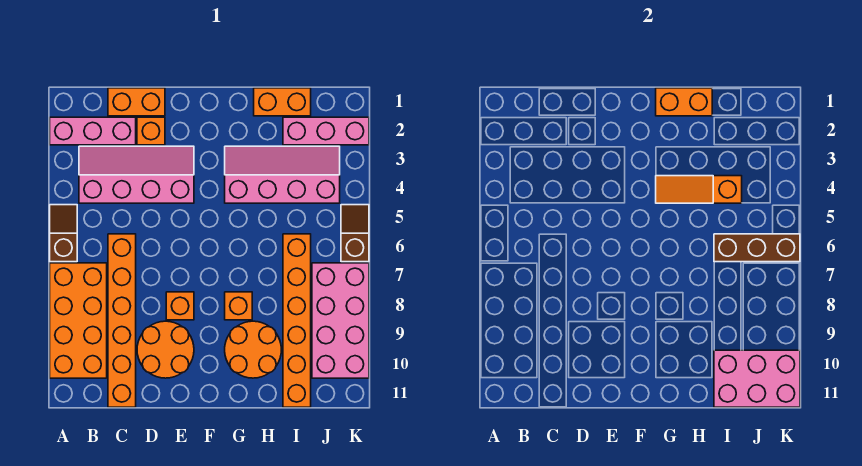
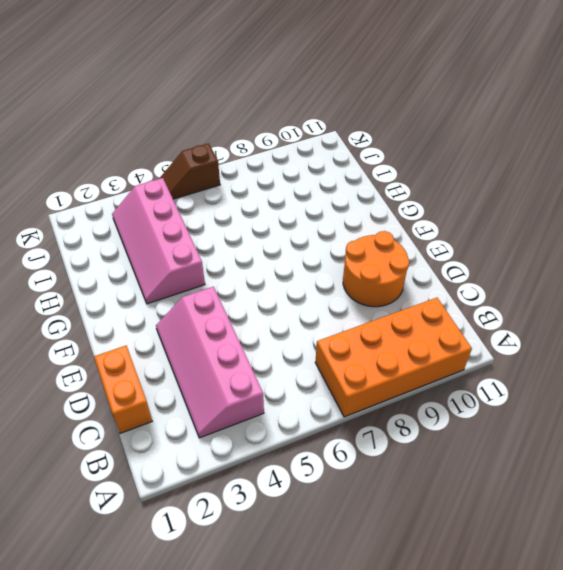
none -> pink 1x3 brick [50,117,136,145]
none -> brown 1x2 slope [50,205,77,262]
none -> orange 1x6 brick [108,234,136,407]

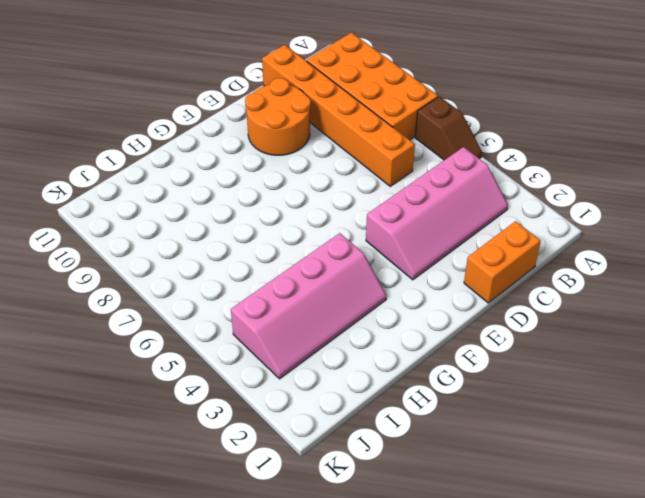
none -> pink 1x3 brick [50,117,136,145]
none -> orange 1x1 brick [137,117,165,145]
none -> orange 1x1 brick [166,292,194,320]

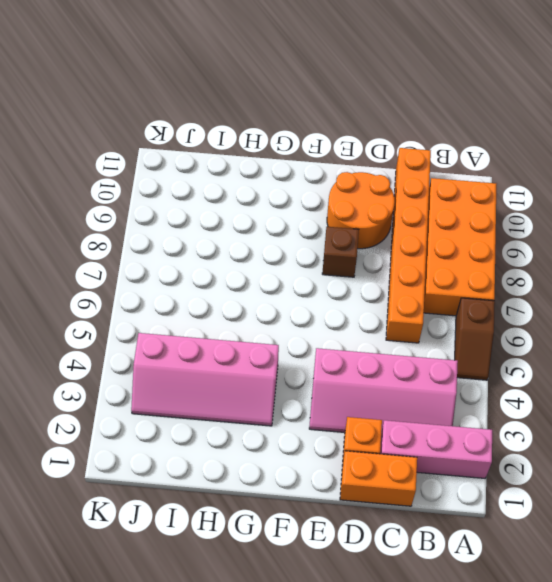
brown 1x1 brick [322,227,359,277] -> orange 1x1 brick [166,292,194,320]
none -> orange 1x1 brick [225,292,252,320]
none -> orange 2x2 round brick [225,321,281,378]
none -> orange 1x2 brick [254,88,311,116]

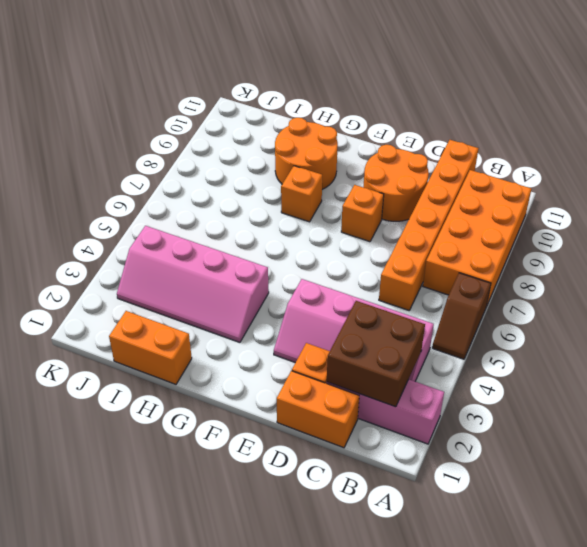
brown 2x2 brick [327,301,425,407] -> none
none -> pink 1x3 brick [283,117,369,145]
none -> orange 1x6 brick [283,234,311,407]
none -> pink 2x4 brick [312,263,369,378]

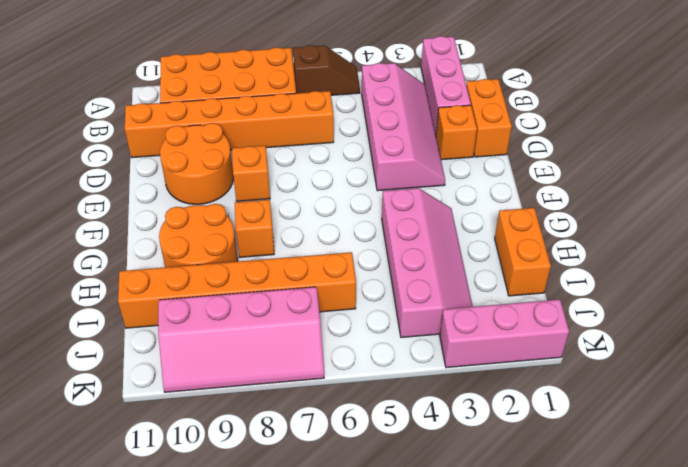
pink 2x4 slope [158,287,324,392] -> pink 2x4 brick [312,263,369,378]
pink 1x3 brick [440,299,569,368] -> pink 1x3 brick turned to [283,117,369,145]
none -> brown 1x2 slope [341,205,369,262]
none -> orange 1x2 brick [656,88,712,116]
none -> orange 1x3 slope [656,176,742,203]

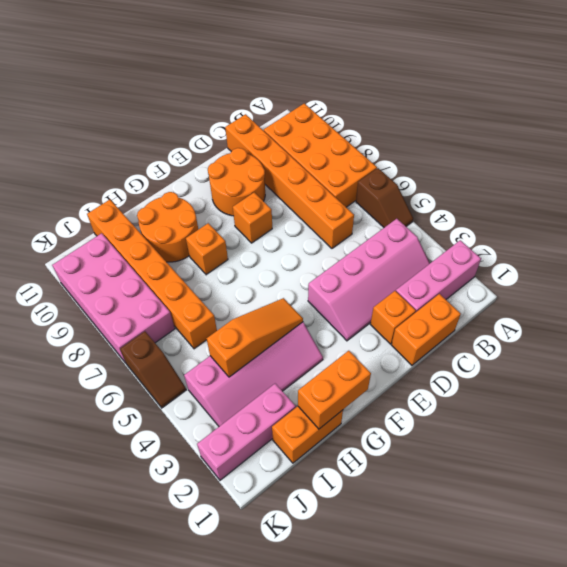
none -> brown 1x3 brick [714,234,800,262]
none -> pink 2x3 brick [714,350,800,407]

